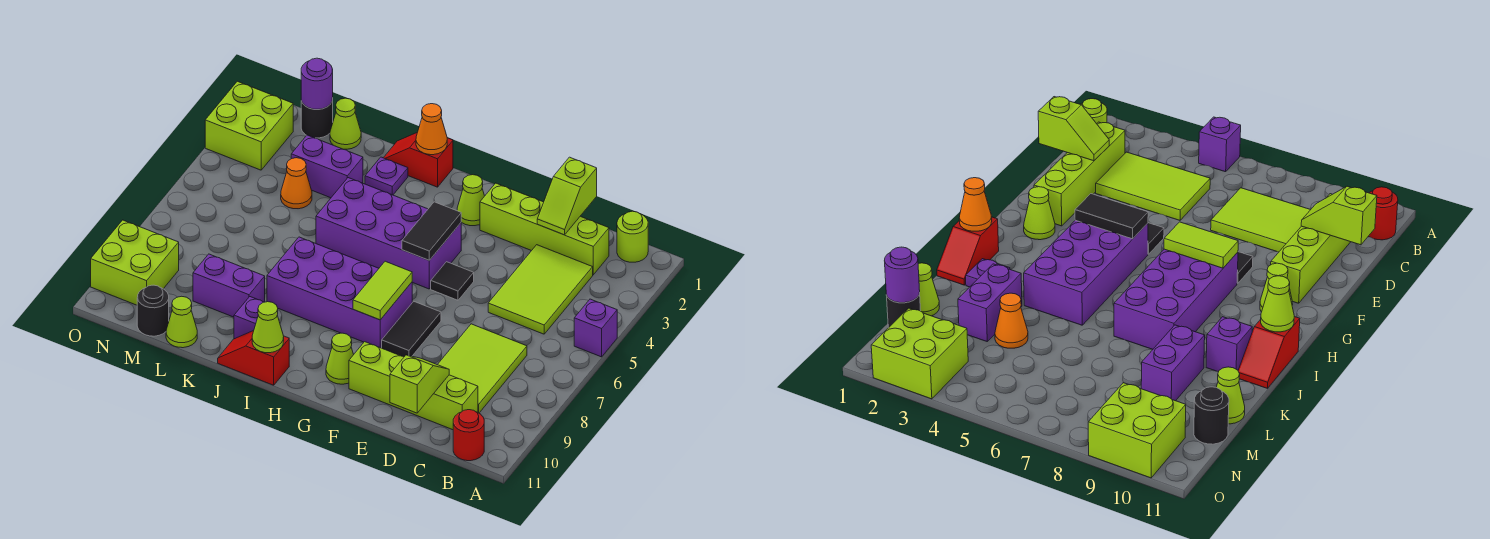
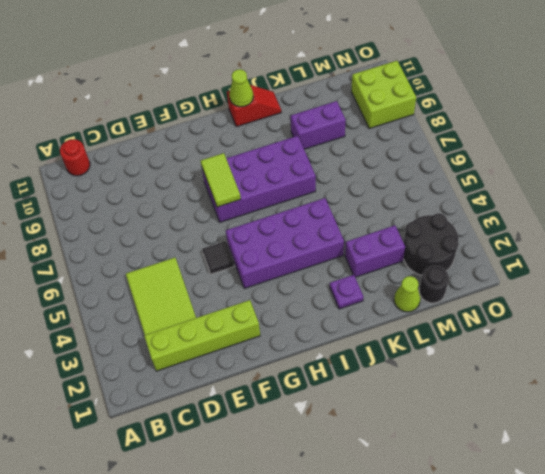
black 2x2 round brick [403,213,459,275] -> lime 2x2 brick [205,81,293,170]
none -> purple 1x1 brick [574,299,617,357]
none -> lime 1x1 round brick [617,211,648,262]
none -> lime 2x3 tile [437,324,527,413]
none -> lime 1x4 brick [349,342,478,430]

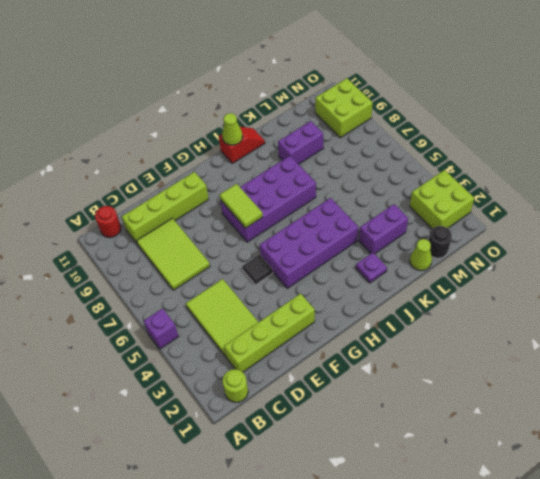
none -> black 1x2 tile [382,302,441,357]
none -> lime 1x1 cone [457,175,484,226]
none -> lime 1x1 cone [326,333,354,384]
none -> red 1x2 slope [384,133,453,187]

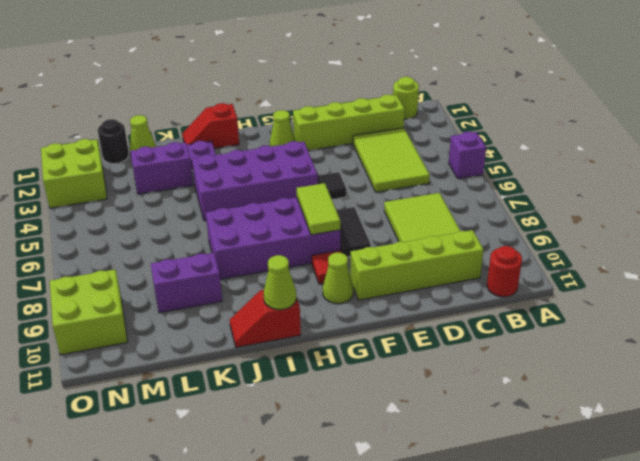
red 1x1 tile [312,250,342,284] -> none
none -> purple 1x1 brick [234,297,263,339]
none -> orange 1x1 cone [281,158,312,209]
none -> lime 1x1 cone [166,296,197,348]
none -> black 1x1 round brick [137,285,169,336]

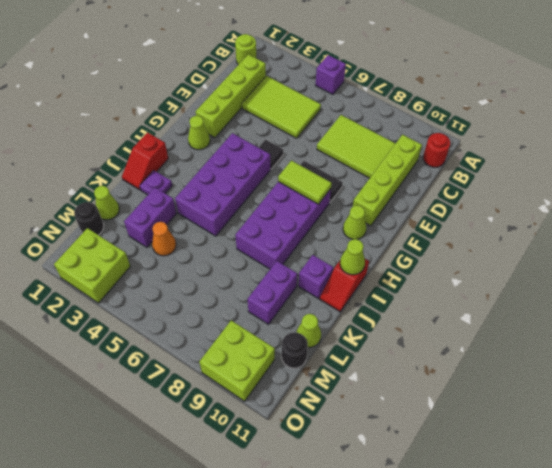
none -> lime 1x2 slope [537,157,597,235]
none -> lime 1x2 slope [390,355,449,413]
none -> black 1x2 tile [402,202,461,260]
none -> orange 1x1 cone [416,104,447,155]

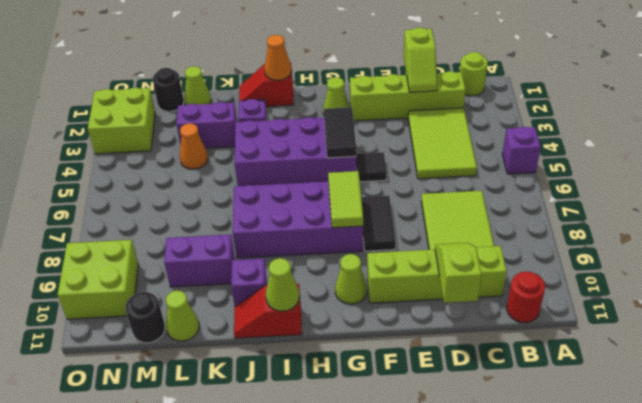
none -> purple 1x1 round brick [301,58,333,109]

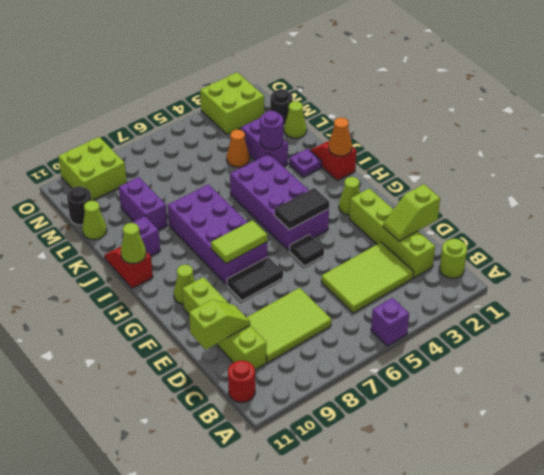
purple 1x1 round brick [260,111,283,149] -> purple 1x1 round brick moved to [301,58,333,109]

